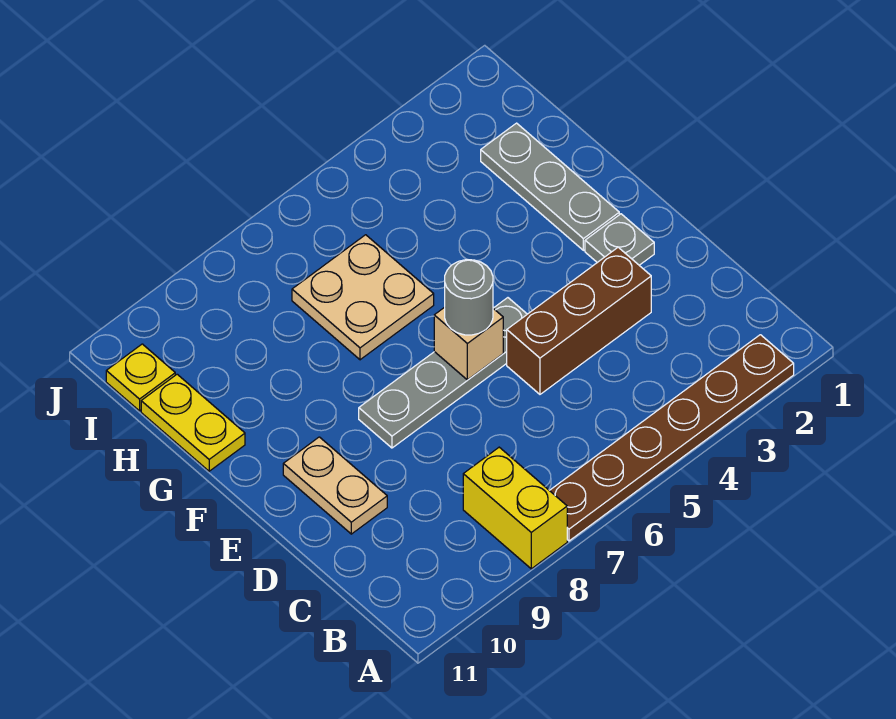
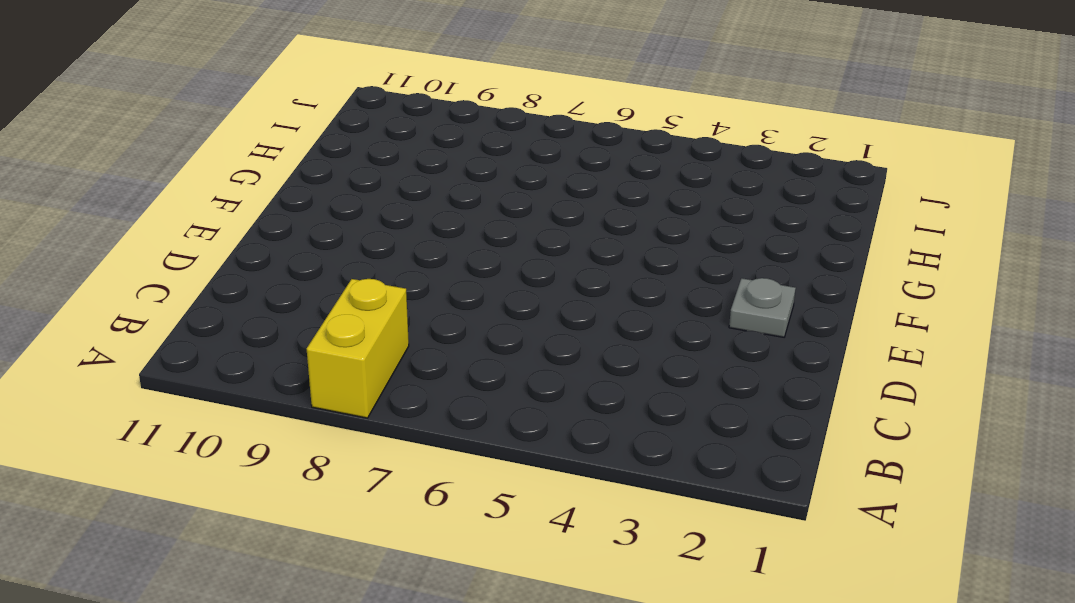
none -> brown 1x6 plate [549,335,794,541]
none -> brown 1x3 brick [507,247,651,394]
none -> tan 1x2 plate [283,437,387,534]

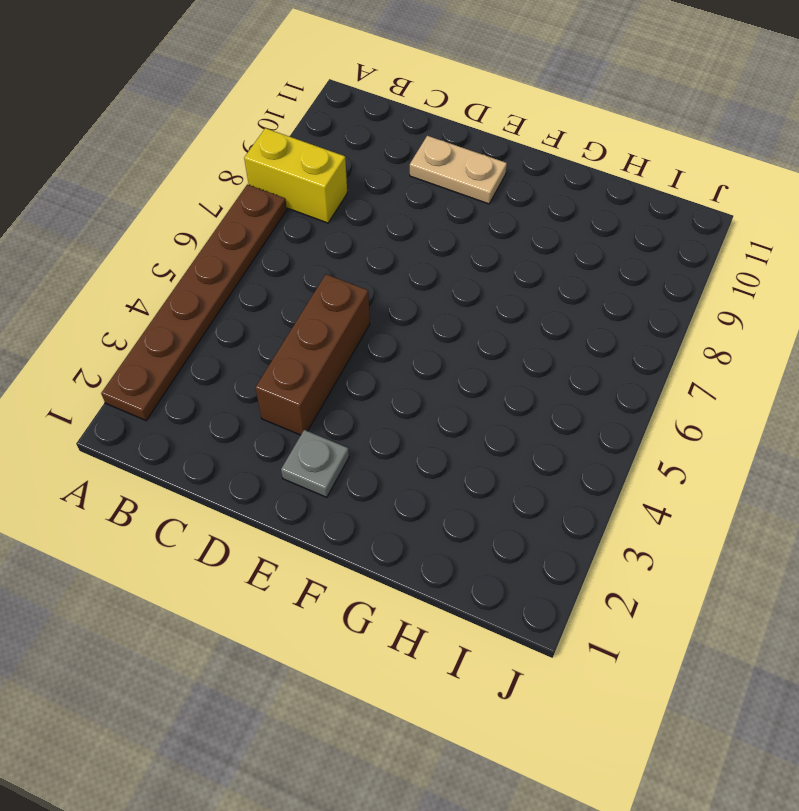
none -> grey 1x4 plate [359,298,527,448]
none -> grey 1x3 plate [481,123,619,250]
none -> tan 2x2 plate [292,235,434,360]

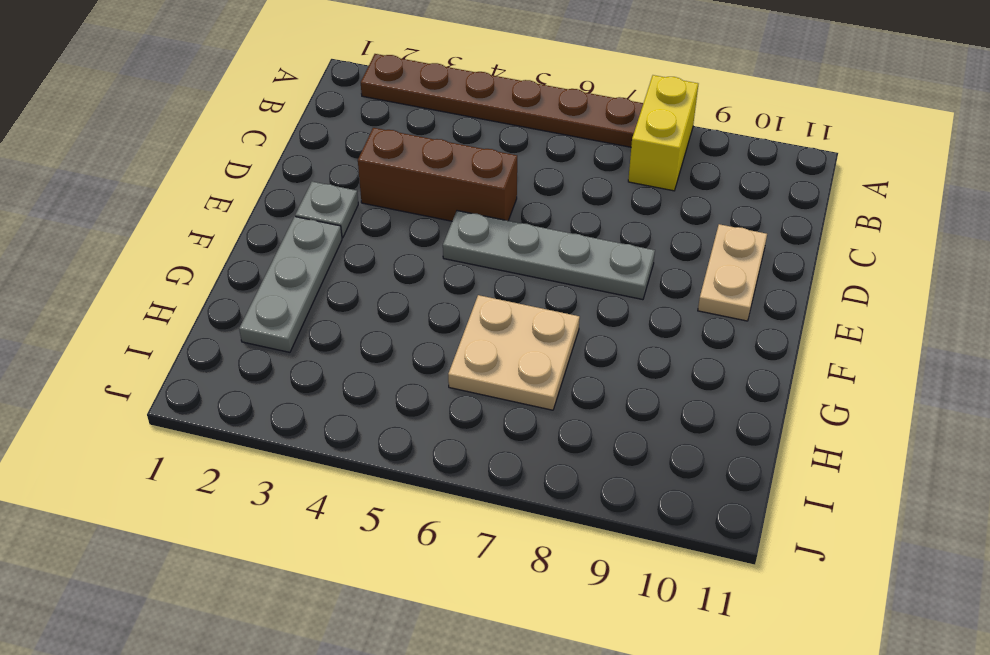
none -> yellow 1x2 plate [141,374,245,471]
none -> yellow 1x1 plate [106,344,175,411]
none -> tan 1x1 brick [434,307,503,380]

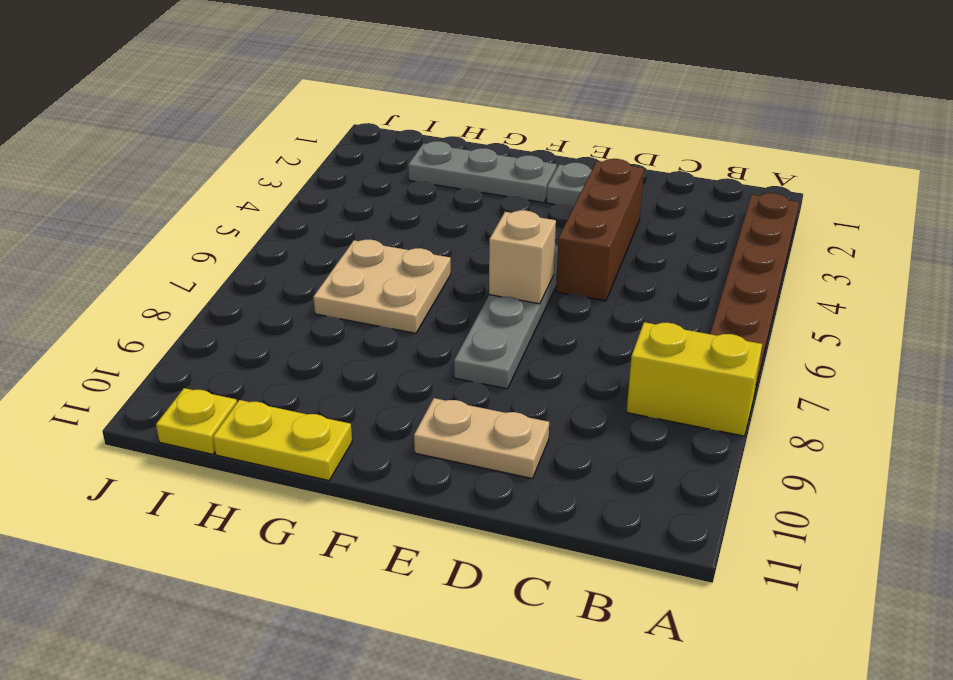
none -> grey 1x1 round brick [445,260,493,335]

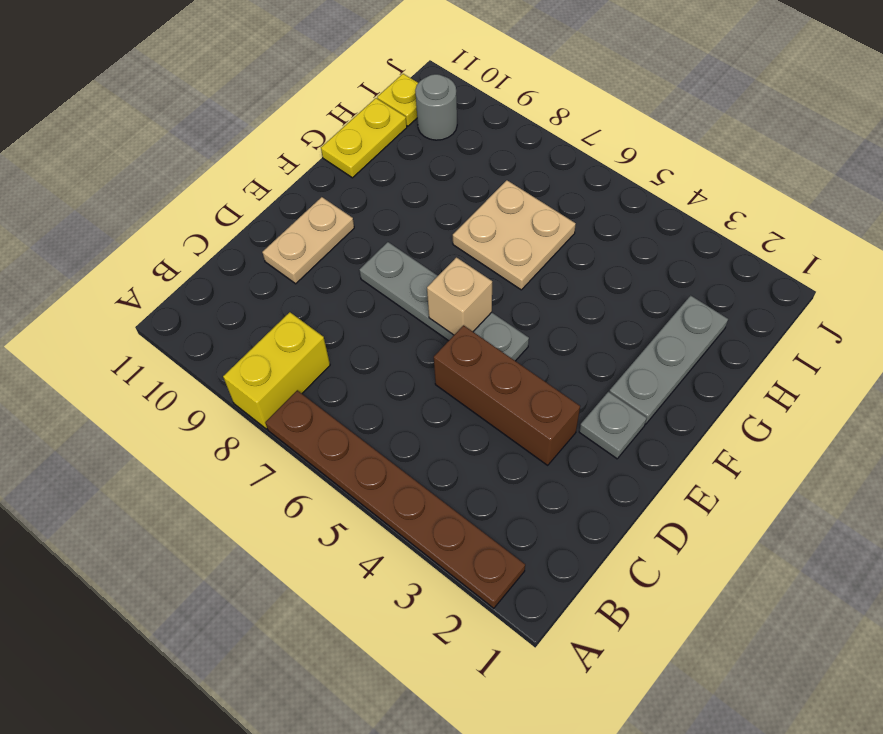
grey 1x1 round brick [415,74,457,140] -> grey 1x1 round brick moved to [445,260,493,335]

